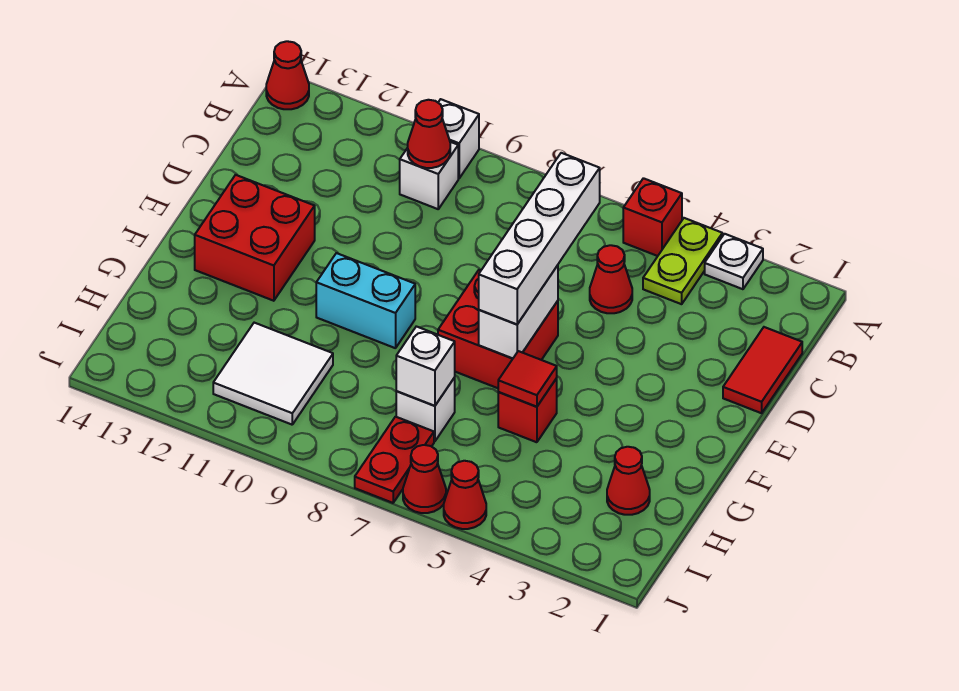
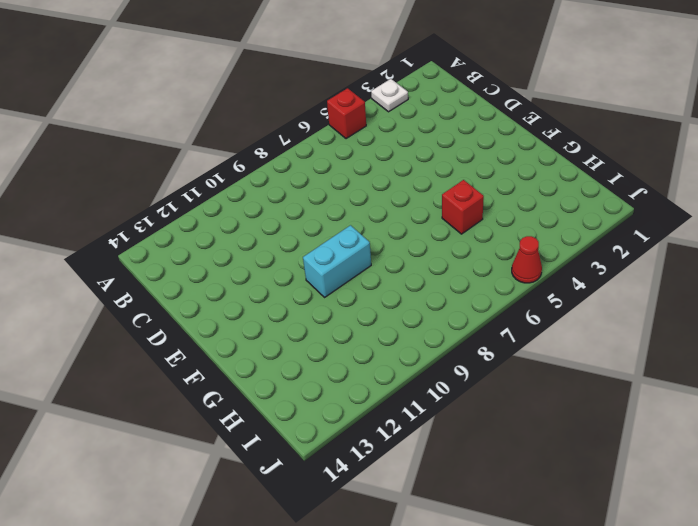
none -> lime 1x2 plate [643,218,722,304]
none -> white 1x1 brick [438,99,479,178]
none -> red 1x1 cone [266,41,309,109]

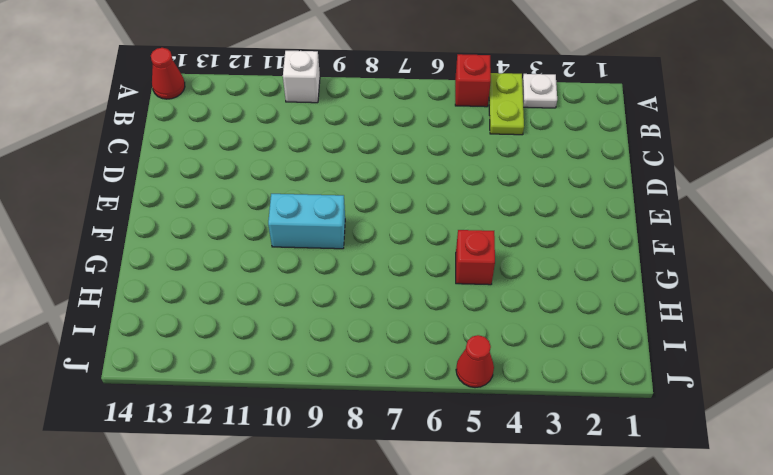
none -> white 1x1 brick [400,142,458,209]
none -> red 1x2 tile [723,327,802,413]
none -> red 1x1 cone [590,245,632,313]

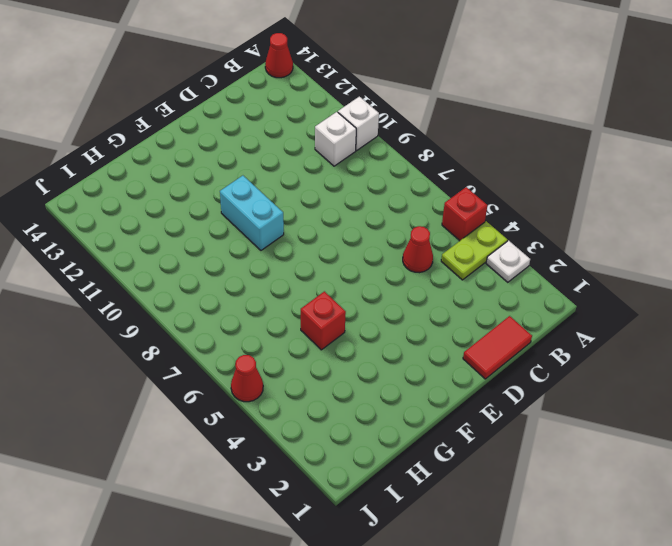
none -> red 2x2 brick [438,270,558,388]
none -> red 2x2 brick [195,175,315,301]
none -> red 1x1 cone [607,447,650,515]

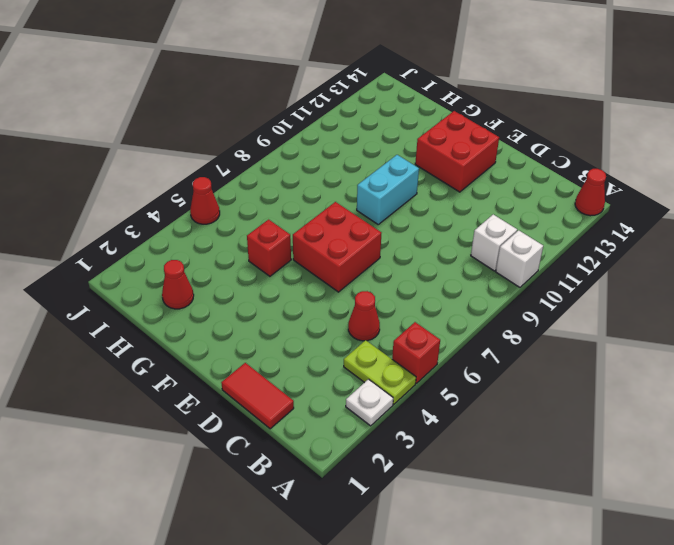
none -> white 1x1 brick [396,378,455,441]
none -> white 2x2 tile [213,323,333,425]
none -> red 1x2 plate [355,417,434,503]

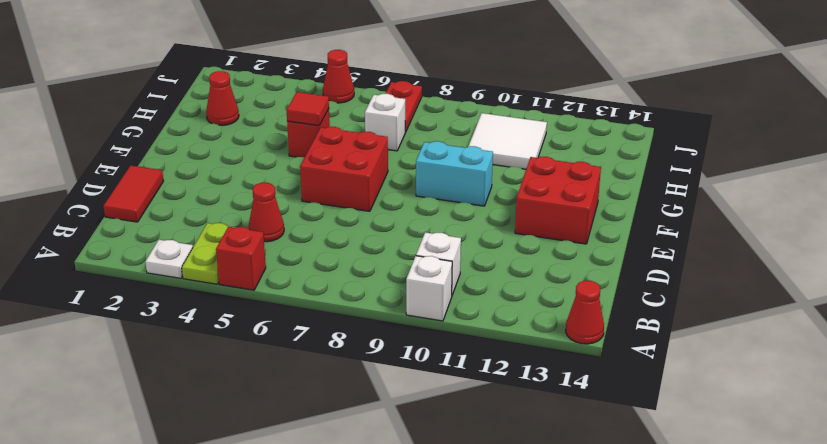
none -> red 1x1 cone [403,445,446,513]
none -> red 1x1 cone [408,100,450,168]
none -> white 1x2 brick [479,265,558,359]

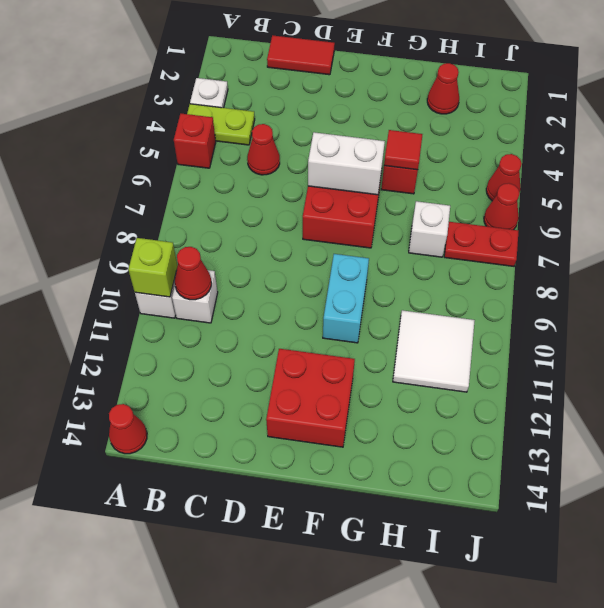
lime 1x1 brick [128,238,178,297] -> none
none -> white 1x1 brick [396,326,455,406]
none -> white 1x4 brick [479,153,600,324]

